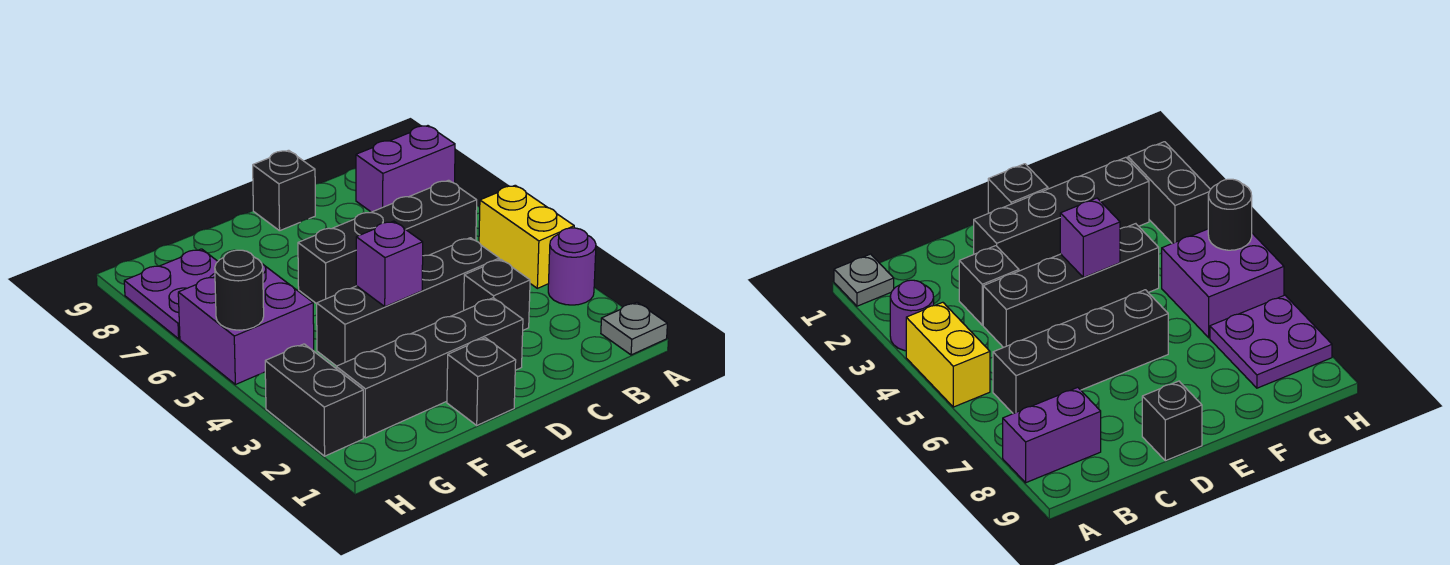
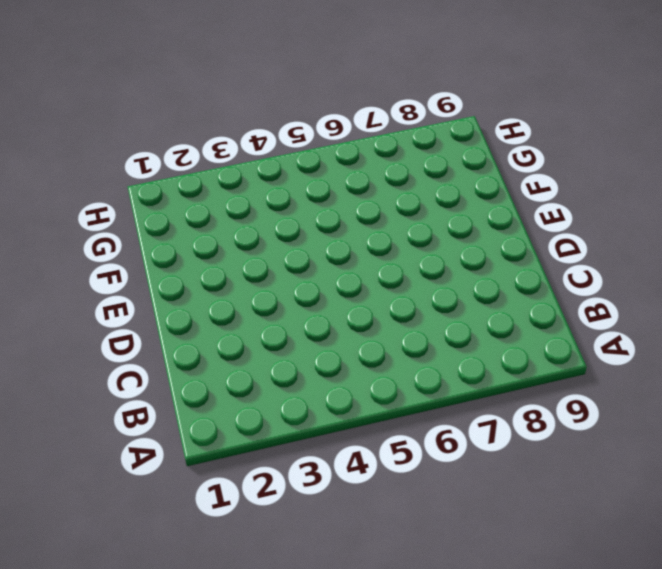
none -> grey 1x1 plate [601,302,667,355]
none -> purple 1x1 round brick [548,228,596,305]
none -> yellow 1x2 brick [479,185,574,288]

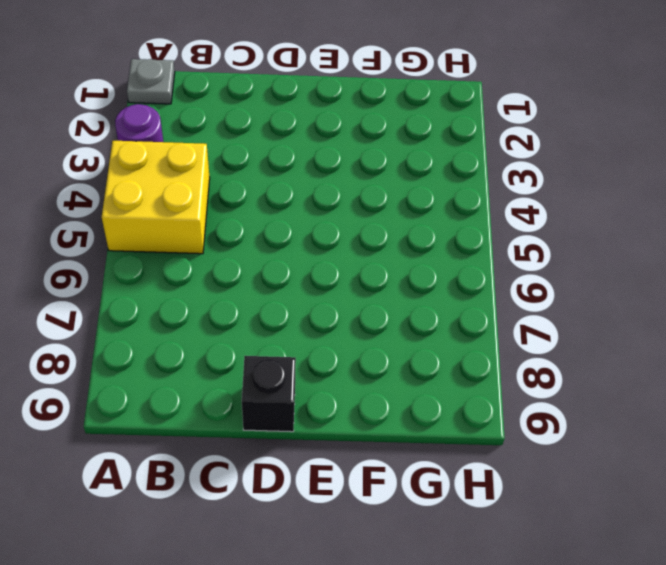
yellow 2x2 brick [102,141,210,254] -> yellow 1x2 brick [479,185,574,288]
none -> purple 1x2 brick [356,126,455,212]
none -> black 1x4 brick [298,180,477,304]
none -> black 1x1 brick [464,259,530,330]

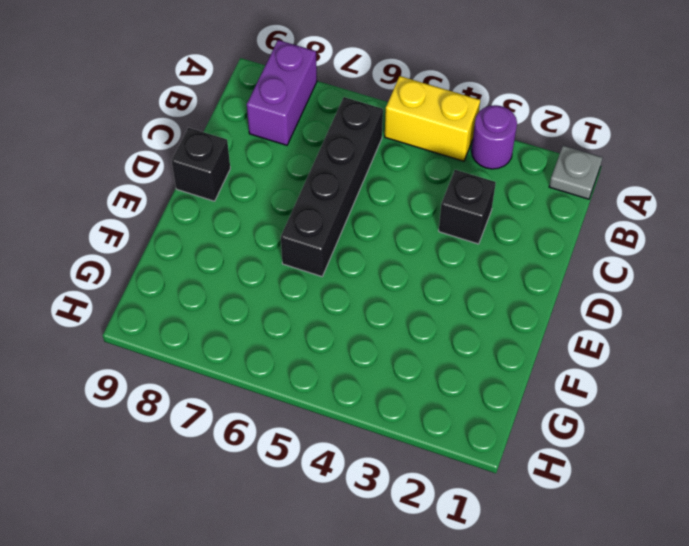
none -> black 1x4 brick [317,238,499,366]
none -> black 1x4 brick [336,298,523,438]
none -> black 1x1 brick [447,338,516,425]

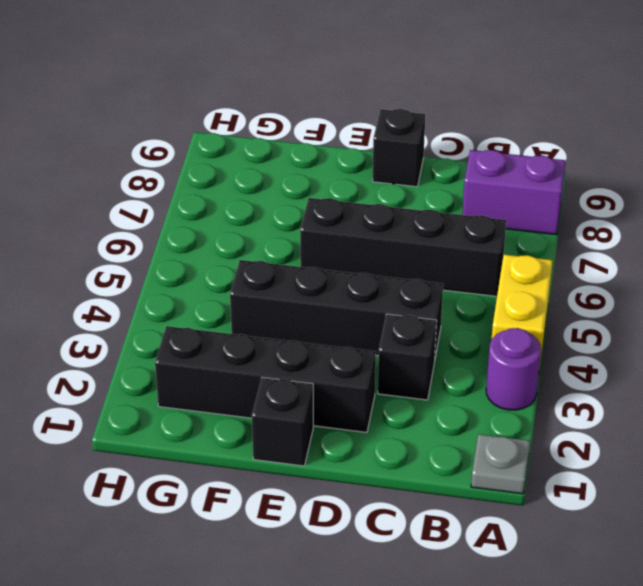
none -> purple 2x2 brick [178,264,314,385]
none -> purple 2x2 plate [124,249,218,339]
none -> black 1x2 brick [265,344,363,456]

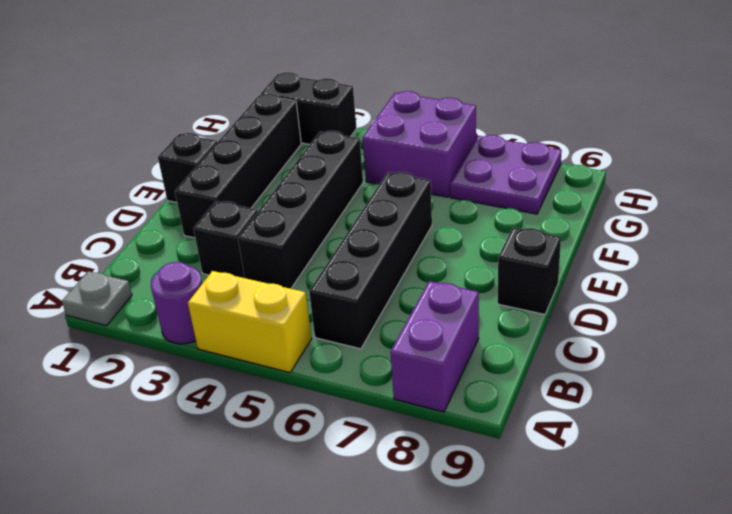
none -> purple 1x1 brick [356,221,423,307]
none -> black 1x1 round brick [215,250,264,330]

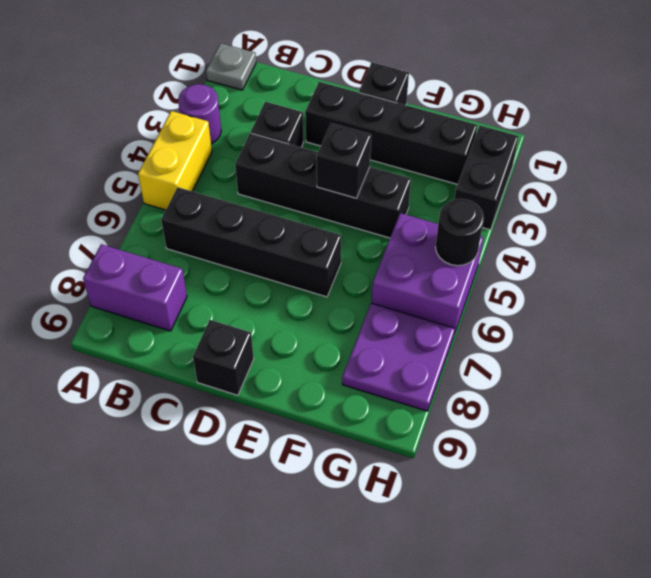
black 1x1 brick [317,123,371,198] -> purple 1x1 brick [356,221,423,307]

